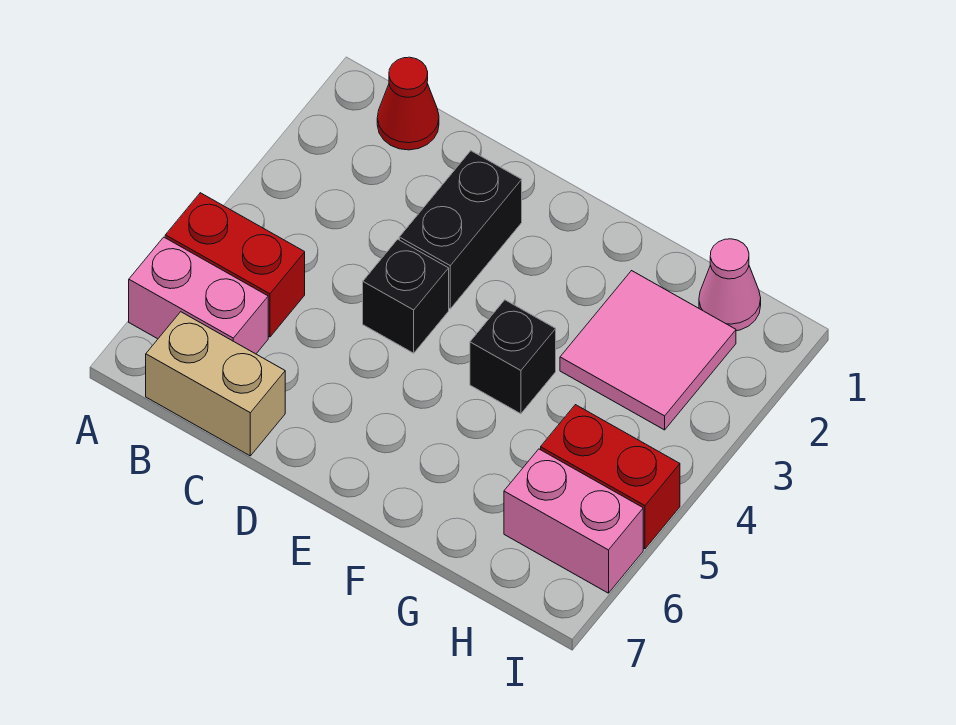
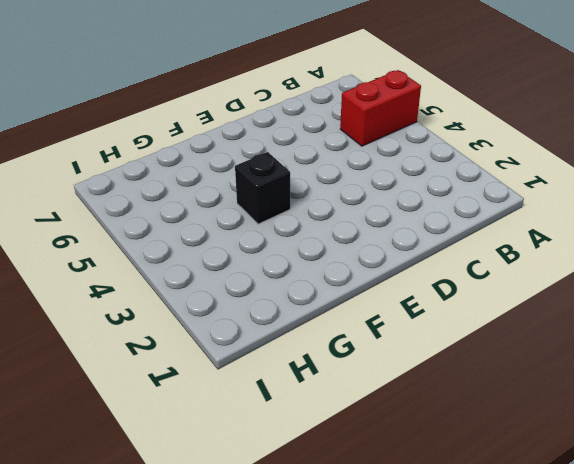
none -> pink 1x2 brick [129,237,268,354]
none -> red 1x1 cone [377,57,439,150]

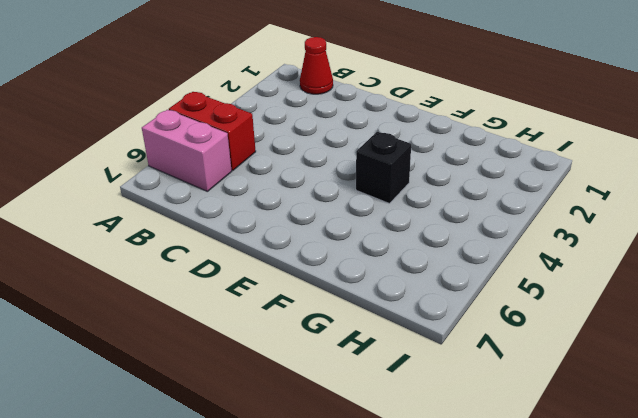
none -> tan 1x2 brick [146,312,285,456]
none -> black 1x2 brick [399,151,522,309]

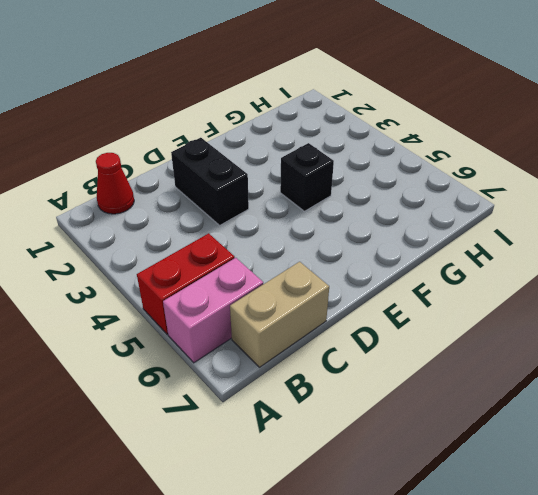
none -> black 1x1 brick [363,239,449,353]
none -> pink 2x2 tile [560,271,736,430]

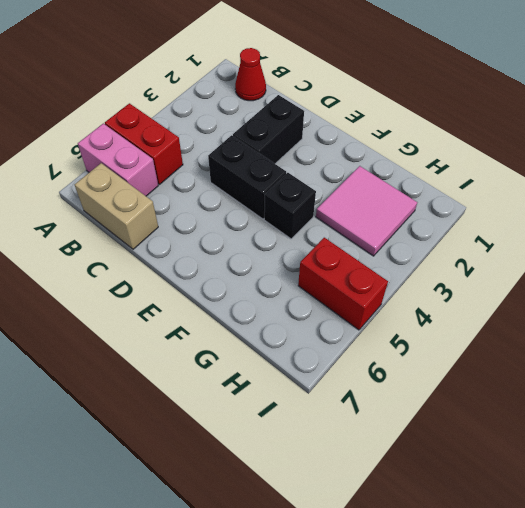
black 1x2 brick [208,135,286,219] -> black 1x1 brick [363,239,449,353]
none -> pink 1x1 cone [699,239,761,331]
none -> pink 1x2 brick [504,449,643,593]

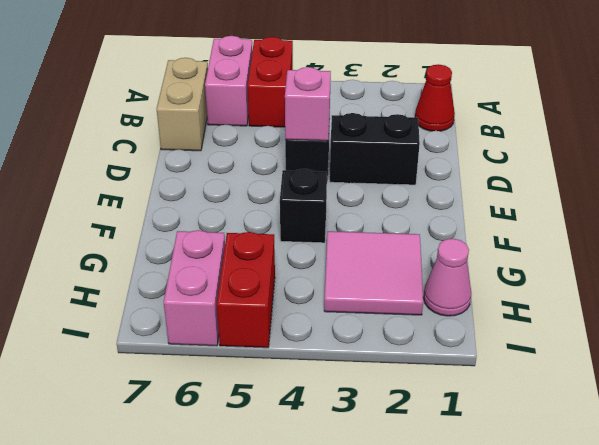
pink 1x1 brick [285,67,331,141] -> none

